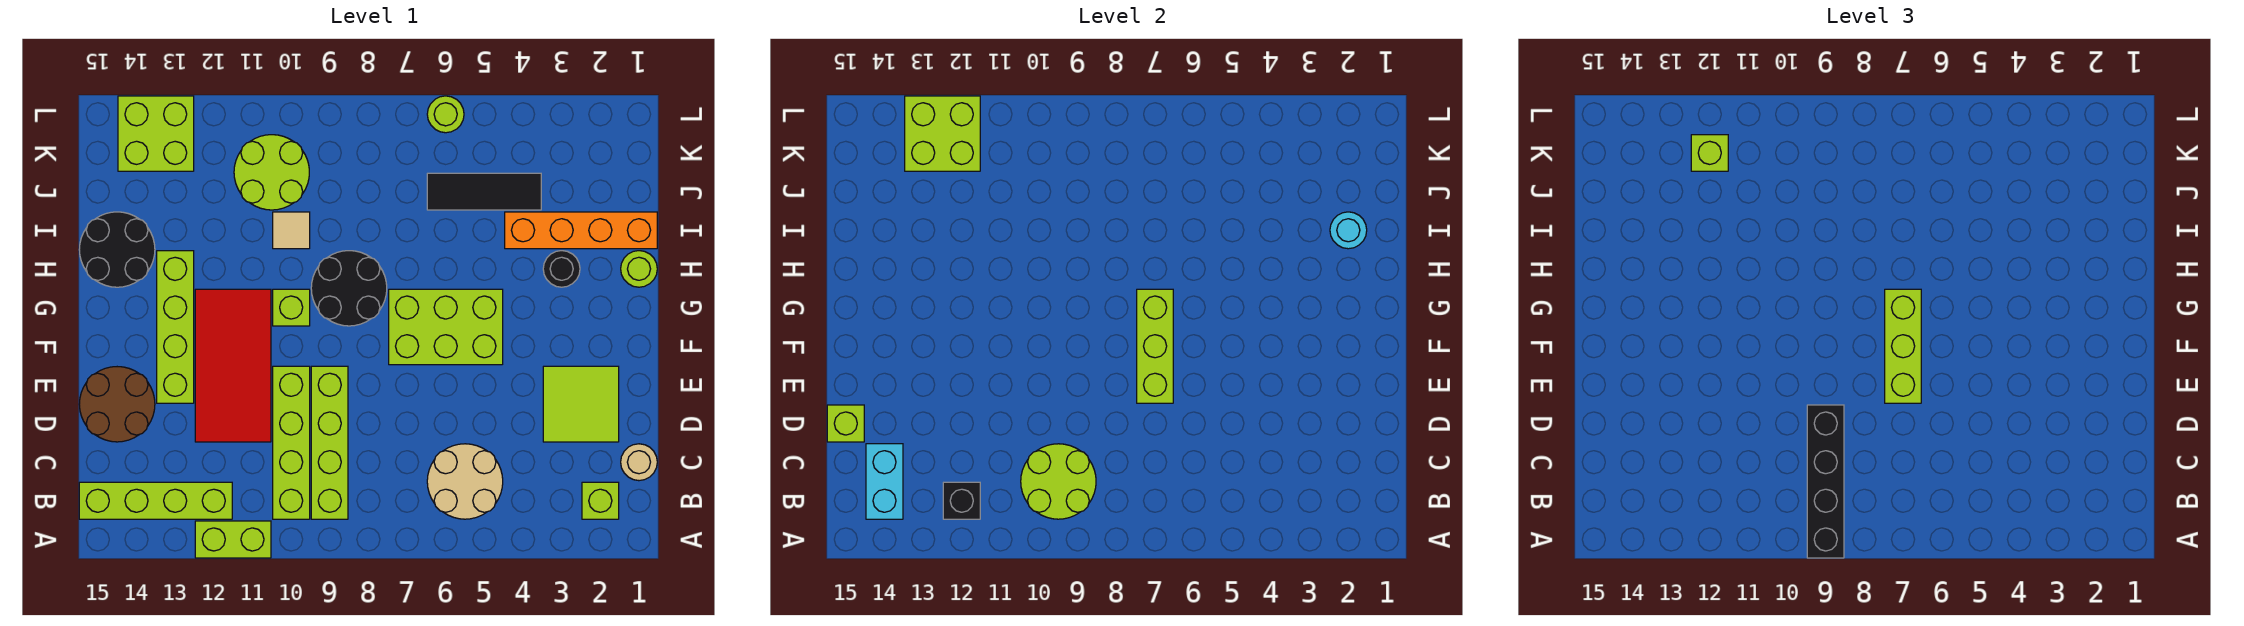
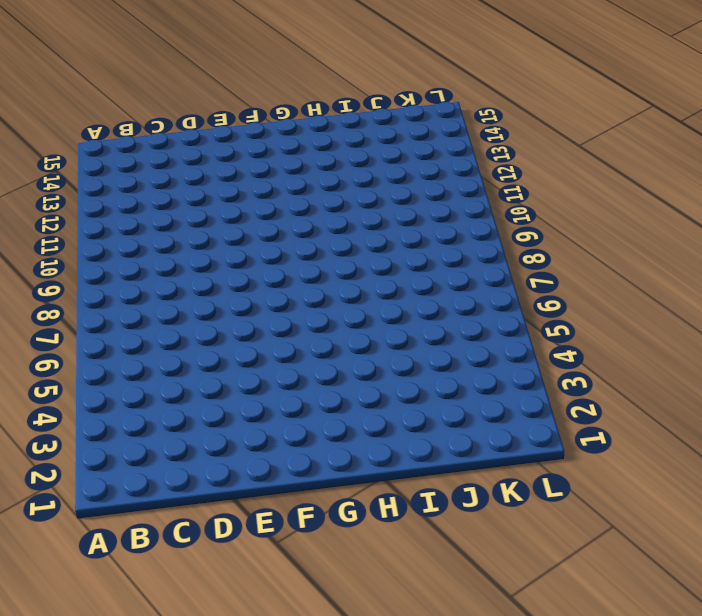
none -> lime 1x2 brick [195,521,271,558]
none -> lime 1x1 brick [582,482,619,519]
none -> tan 2x2 round brick [427,444,503,519]
none -> lime 1x4 brick [311,366,348,519]

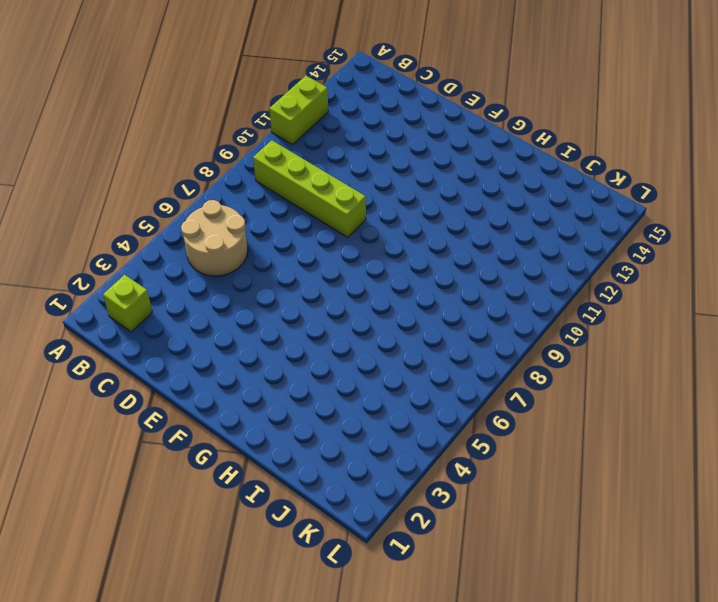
none -> lime 1x4 brick [273,366,310,519]
none -> lime 1x4 brick [79,482,232,519]
none -> tan 1x1 round brick [621,444,657,481]
none -> lime 2x2 tile [543,366,619,442]

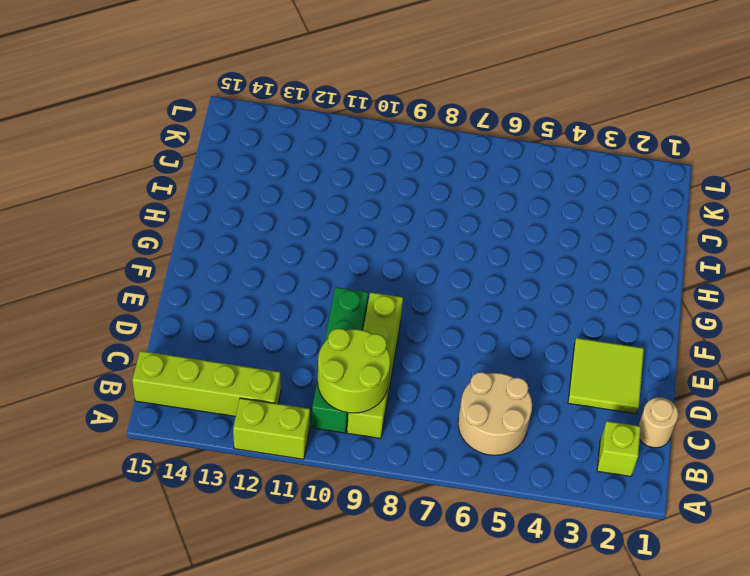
green 1x4 brick [312,287,368,433] -> lime 1x4 brick [273,366,310,519]
none -> red 2x4 tile [195,289,271,442]
none -> brown 2x2 round brick [79,367,155,442]
none -> lime 1x4 brick [157,251,194,403]
none -> lime 2x3 brick [389,289,503,365]

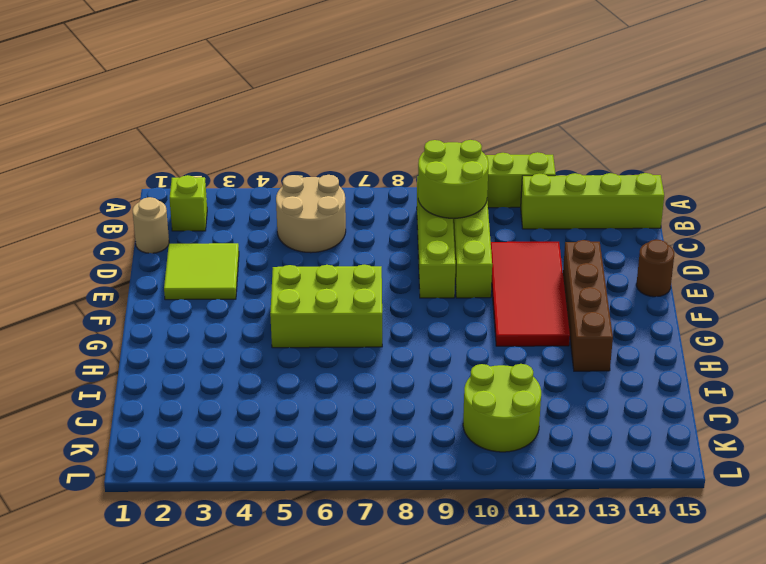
brown 1x4 brick [563,240,613,371] -> lime 1x4 brick [157,251,194,403]
brown 1x1 round brick [636,239,674,297] -> brown 2x2 round brick [79,367,155,442]
none -> black 2x2 round brick [311,251,387,326]
none -> lime 1x1 brick [273,289,310,326]
none -> lime 1x1 round brick [621,251,657,287]
none -> black 1x1 round brick [543,251,580,287]

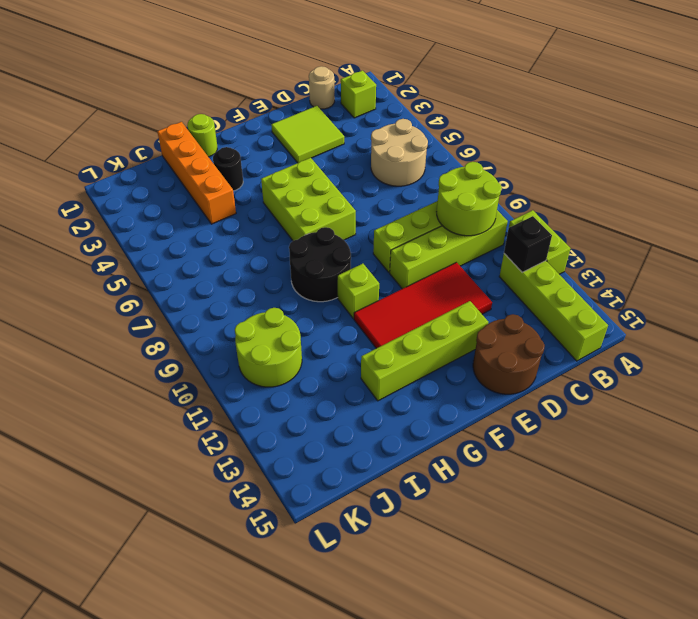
none -> black 2x2 round brick [79,212,155,287]
none -> tan 1x1 tile [273,212,310,249]
none -> black 1x3 tile [427,173,541,210]
none -> lime 2x2 brick [118,96,194,171]

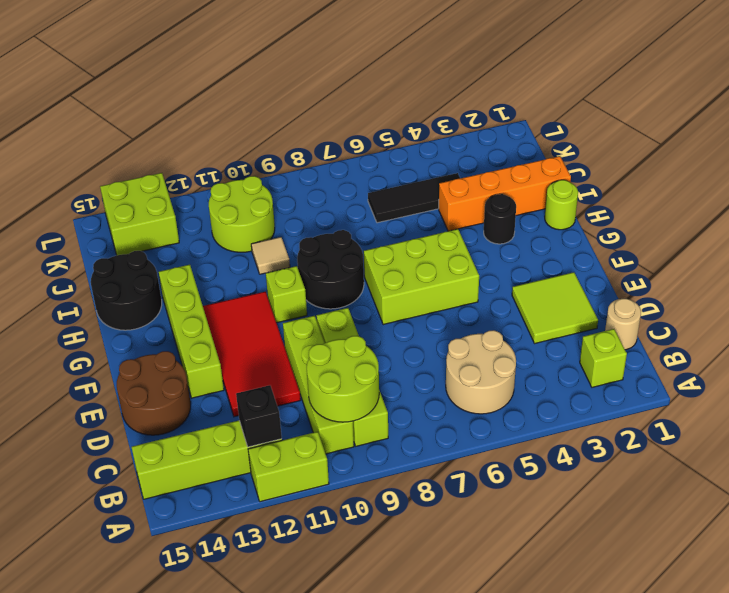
none -> lime 1x1 round brick [427,96,464,133]
none -> cyan 1x2 brick [866,444,903,519]
none -> lime 1x1 brick [827,405,864,442]
none -> lime 1x3 brick [1137,289,1173,403]

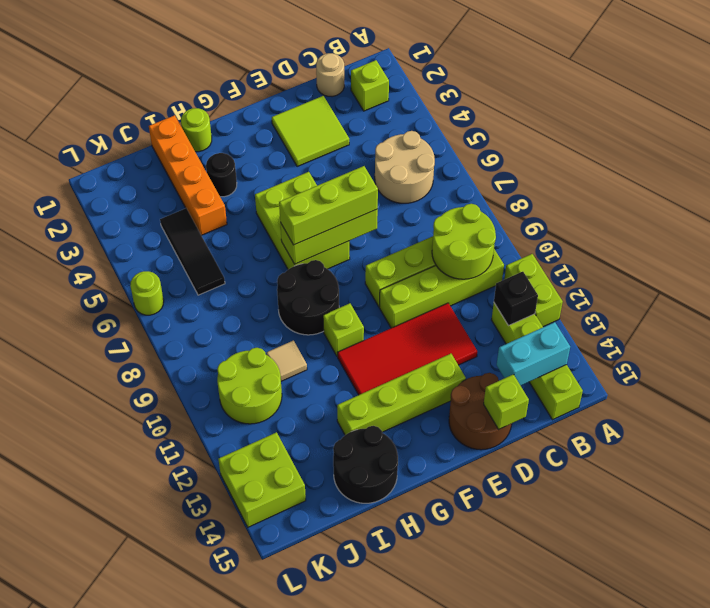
none -> cyan 1x1 round brick [1330,212,1367,249]
none -> lime 2x2 brick [905,96,980,171]
none -> black 1x4 brick [1807,405,1844,558]
none -> lime 1x1 brick [1691,135,1728,171]

